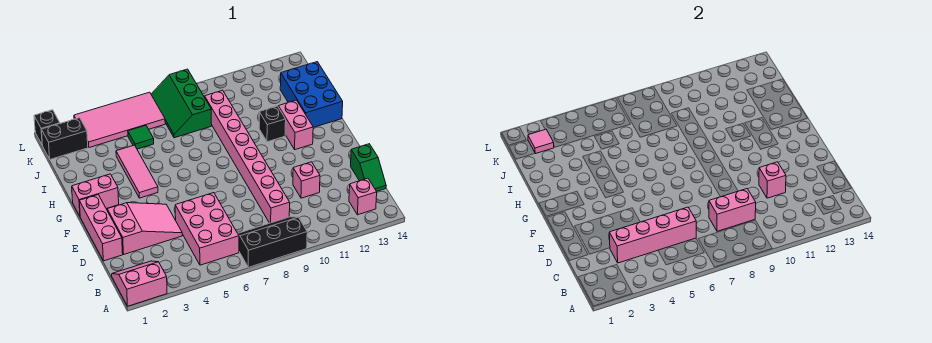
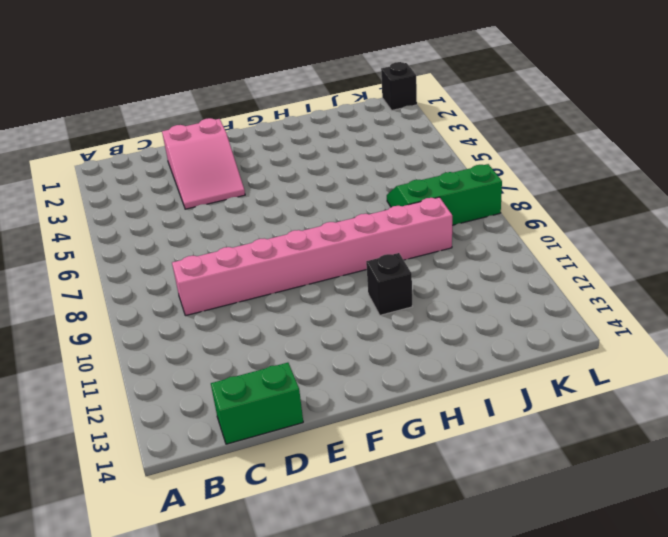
green 1x2 brick [211,363,303,444] -> green 1x2 slope [351,144,386,191]
none -> pink 2x2 slope [112,261,167,306]
none -> black 2x3 slope [238,217,307,267]
none -> pink 2x3 brick [175,193,239,265]

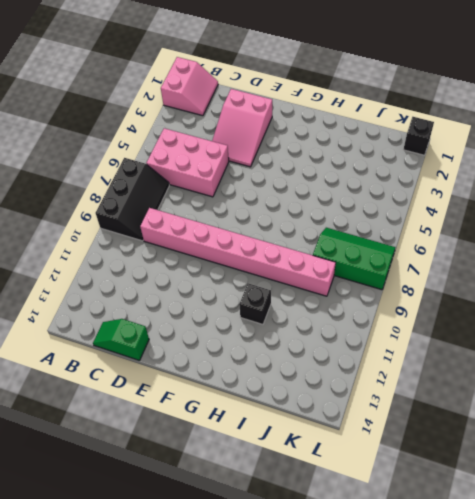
none -> pink 1x1 brick [349,178,377,215]
none -> pink 1x3 brick [79,195,123,261]
none -> pink 1x1 brick [293,162,320,198]

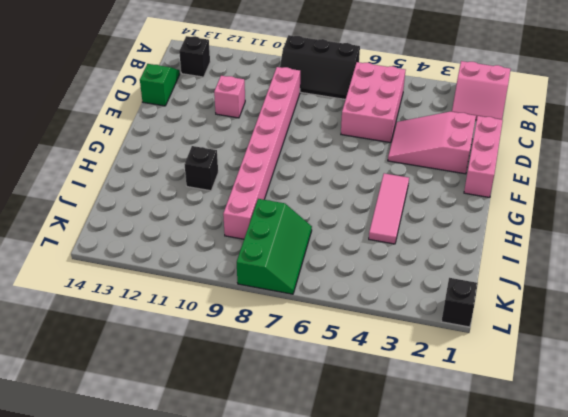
black 1x1 brick [179,36,210,77] -> pink 1x1 brick [349,178,377,215]
none -> pink 1x2 brick [72,174,119,216]
none -> pink 1x2 brick [278,100,313,150]
none -> blue 2x3 brick [280,62,343,127]

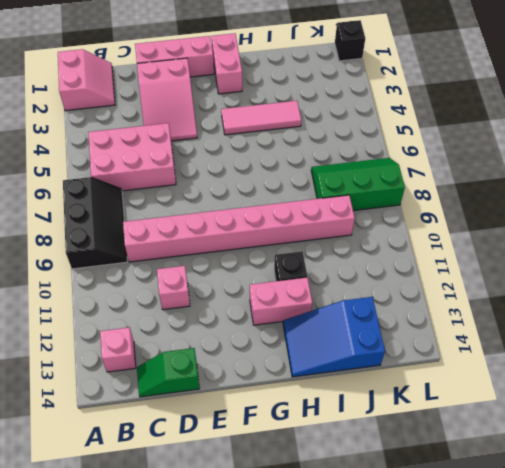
blue 2x3 slope [283,297,385,377] -> blue 2x3 brick [280,62,343,127]
none -> green 1x1 tile [128,126,154,149]
none -> black 1x2 brick [41,118,88,159]
none -> pink 2x4 tile [74,92,165,148]

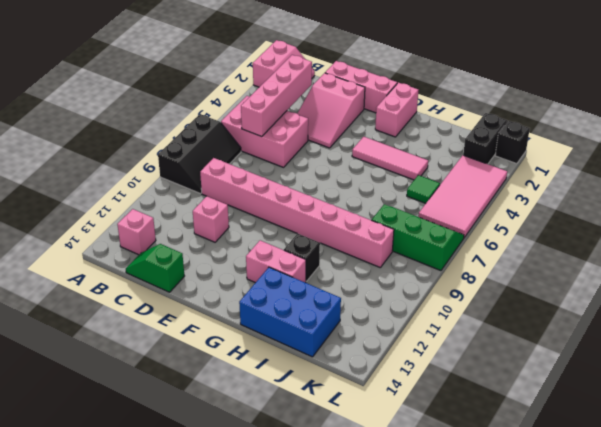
none -> pink 1x2 brick [709,189,756,231]
none -> pink 1x1 brick [759,162,786,198]
none -> pink 1x1 tile [528,129,554,154]

